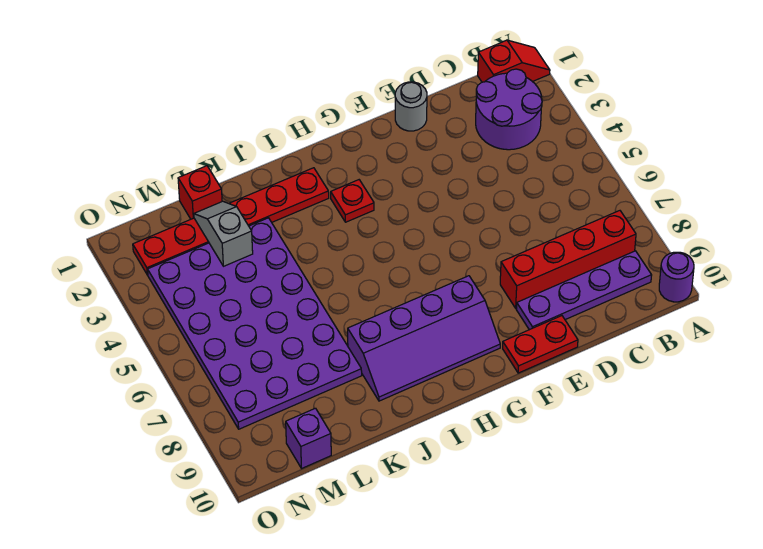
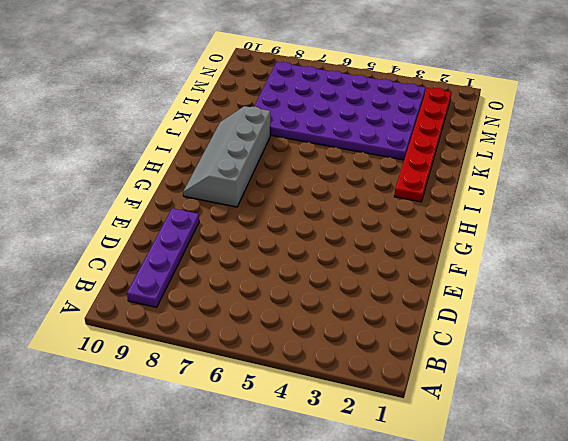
grey 2x4 slope [183,106,270,207] -> purple 2x4 slope [348,276,500,401]
none -> red 1x2 slope [478,40,550,82]
none -> purple 1x1 round brick [659,252,694,302]
none -> purple 2x2 round brick [476,69,542,150]

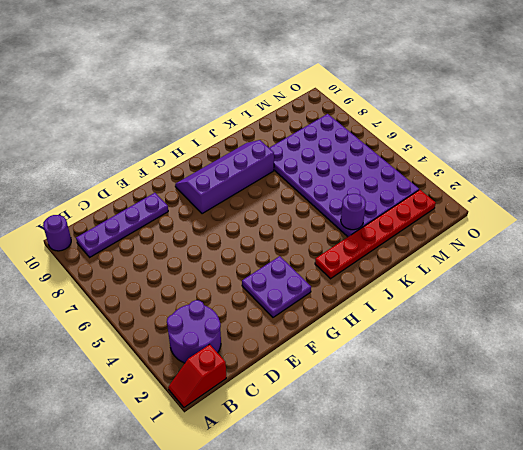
purple 2x2 plate [242,256,311,317] -> none
purple 1x1 round brick [341,194,366,230] -> none
none -> red 1x4 brick [500,211,636,308]
none -> grey 1x1 round brick [395,82,427,131]
none -> red 1x2 plate [503,316,578,373]

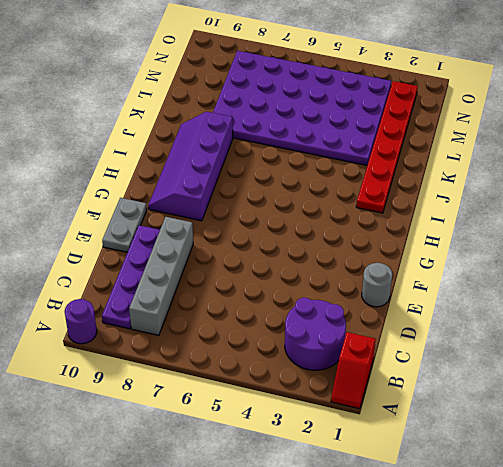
grey 1x4 brick [129,217,193,335] -> red 1x4 brick [500,211,636,308]
grey 1x2 plate [102,198,147,252] -> red 1x2 plate [503,316,578,373]
none -> red 1x1 plate [331,180,374,222]
none -> red 1x1 brick [178,166,222,219]
none -> purple 1x1 brick [286,408,331,469]

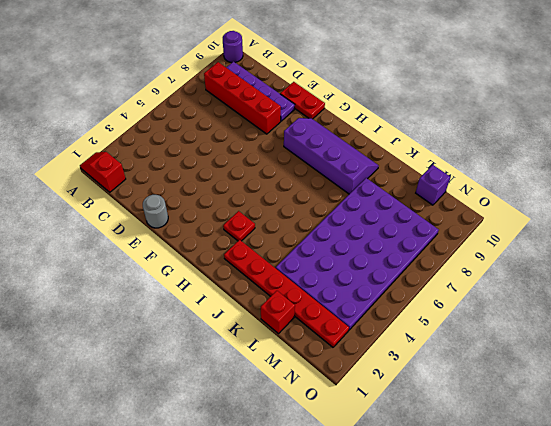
none -> purple 2x2 round brick [476,69,542,150]
none -> grey 1x2 slope [194,201,253,266]

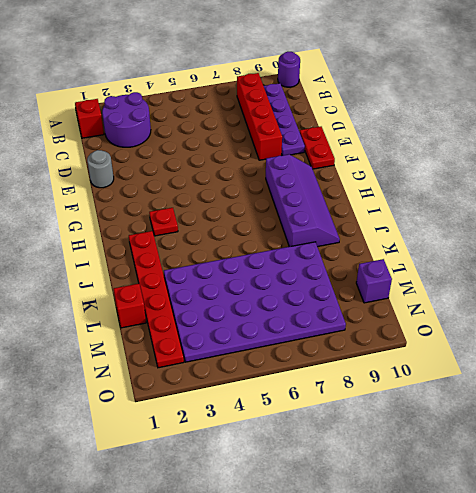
none -> grey 1x2 slope [194,201,253,266]

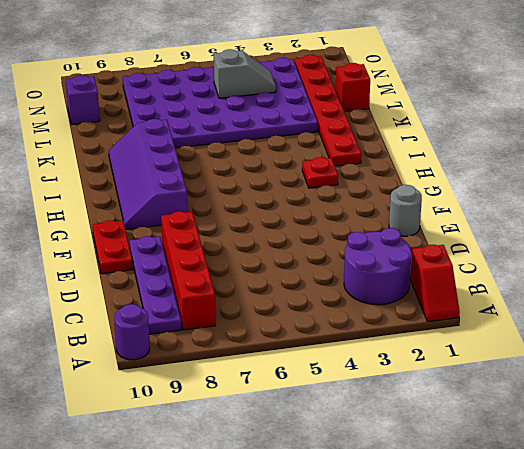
grey 1x2 slope [214,49,276,98] -> grey 1x2 slope moved to [194,201,253,266]

